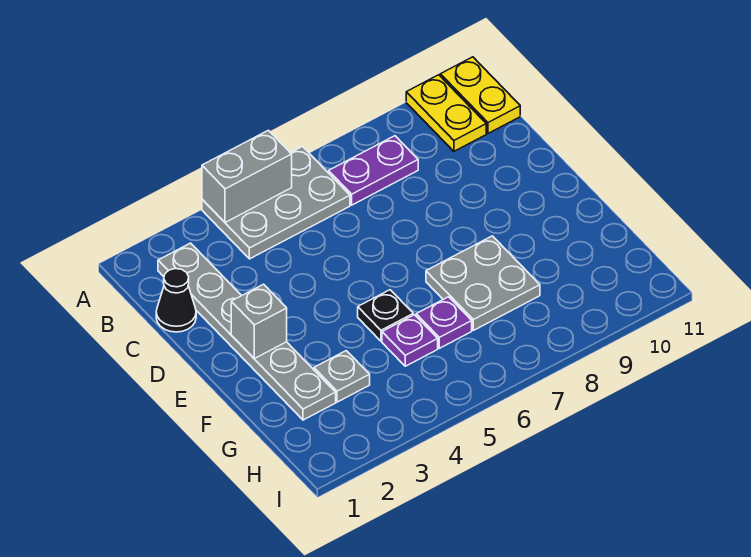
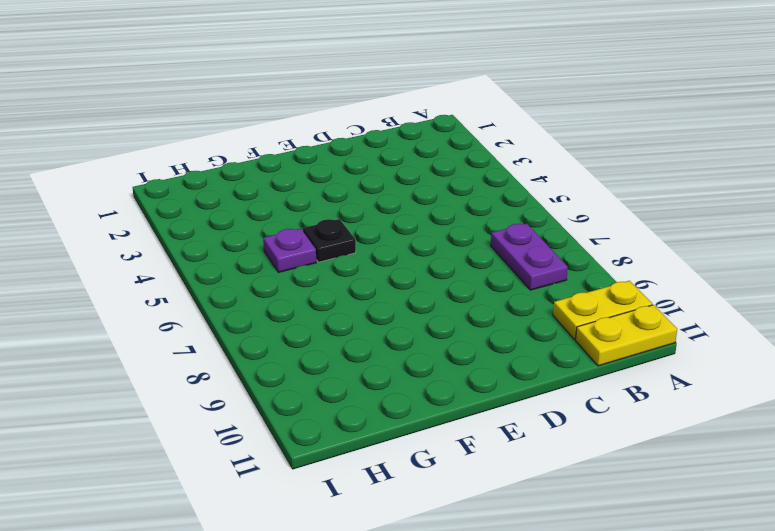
none -> grey 2x3 plate [202,147,350,259]
none -> grey 1x6 plate [158,243,336,420]
none -> black 1x1 cone [156,269,196,332]

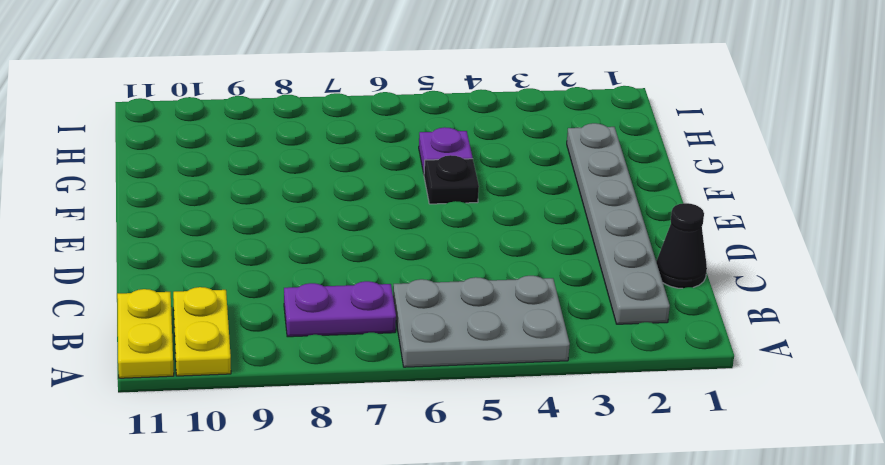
none -> grey 2x2 plate [426,236,540,330]
none -> grey 1x1 plate [314,351,370,402]
none -> purple 1x1 plate [416,297,472,348]

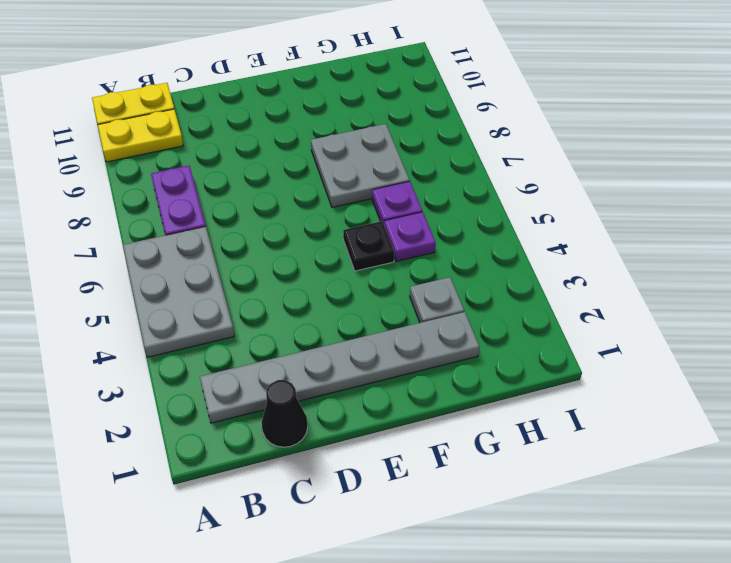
none -> grey 1x2 brick [202,130,292,223]
none -> grey 1x1 brick [231,284,287,359]

